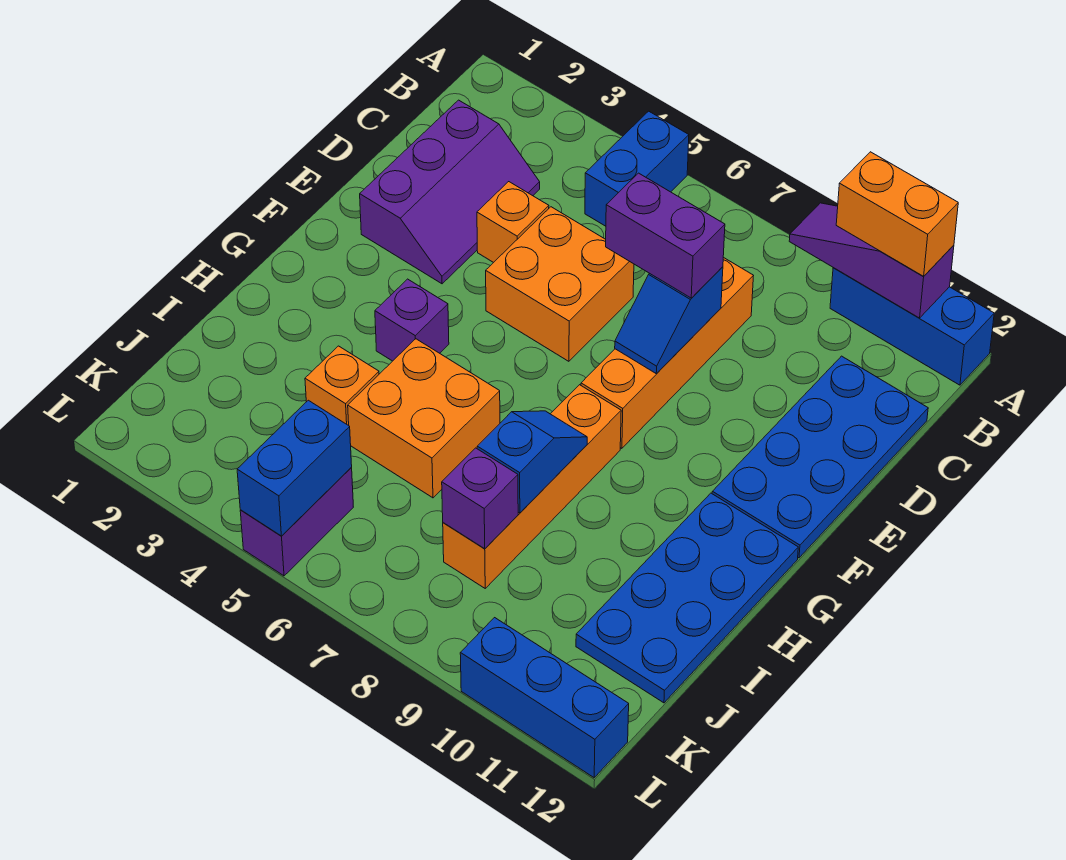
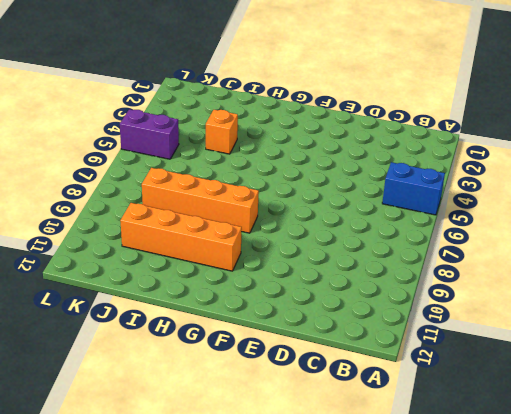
orange 1x4 brick [120,203,242,271] -> orange 1x4 brick moved to [581,257,753,448]
none -> blue 1x3 brick [830,268,994,385]
none -> purple 2x3 slope [360,100,540,284]
none -> blue 2x4 plate [712,356,928,558]

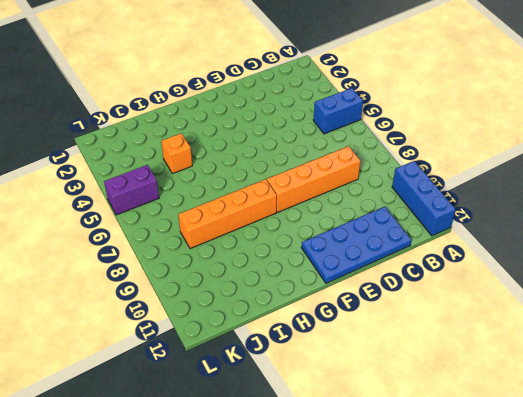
none -> purple 2x3 slope [360,100,540,284]
none -> orange 1x1 brick [477,182,549,263]
none -> orange 2x2 brick [486,207,634,361]

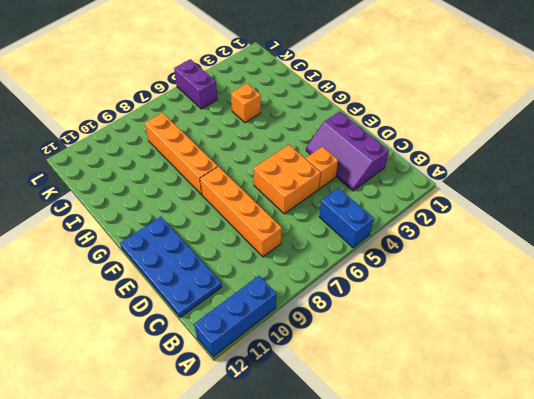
none -> purple 1x1 brick [375,279,449,361]
none -> blue 2x4 plate [576,493,798,703]
none -> orange 2x2 brick [348,339,500,498]

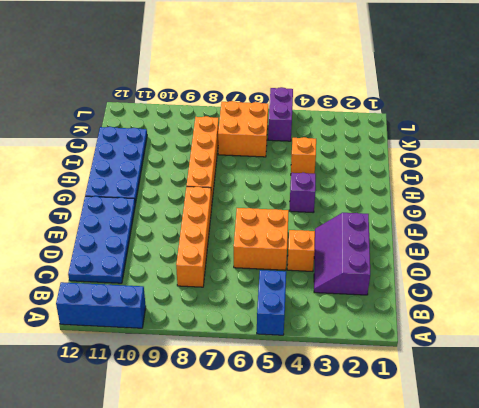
orange 2x2 brick [218,101,268,157] -> orange 2x2 brick moved to [348,339,500,498]
none -> blue 1x3 brick [460,618,629,778]
none -> purple 1x3 slope [789,203,954,318]
none -> blue 1x2 slope [615,267,723,373]

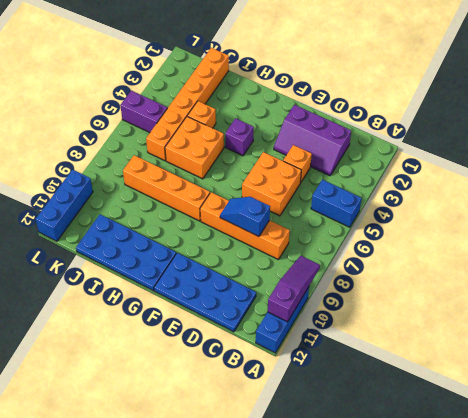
orange 1x6 brick [146,48,229,161] -> none
none -> blue 1x2 slope [477,411,587,513]
none -> purple 1x1 brick [442,448,518,549]
none -> blue 1x2 brick [237,400,352,536]

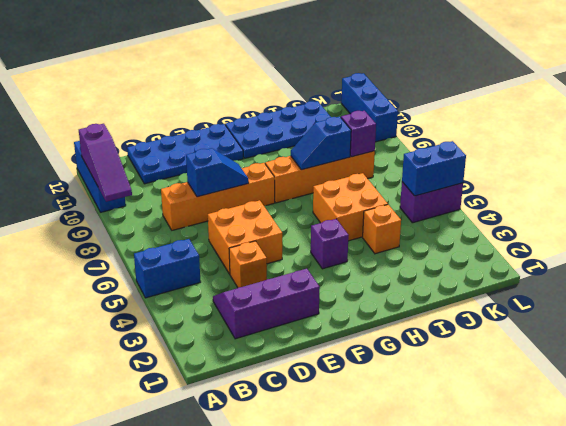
none -> orange 1x2 brick [836,152,958,276]
none -> purple 1x2 brick [606,173,725,298]

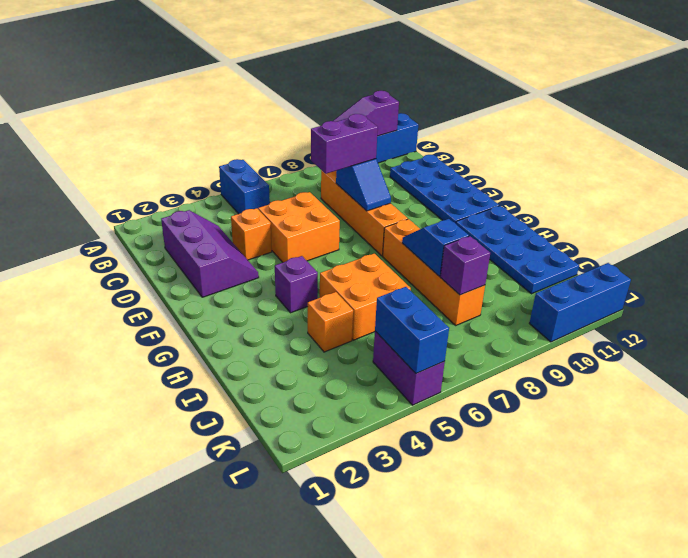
none -> orange 1x2 brick [836,152,958,276]

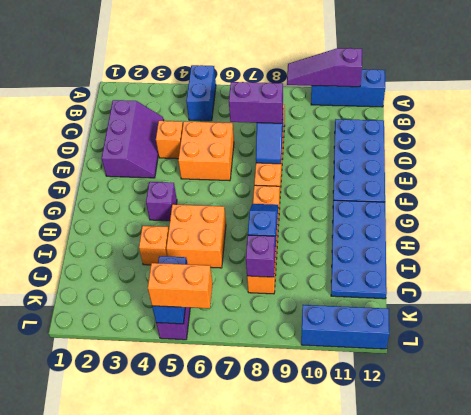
orange 1x2 brick [148,263,213,308] -> orange 1x2 brick moved to [836,152,958,276]

